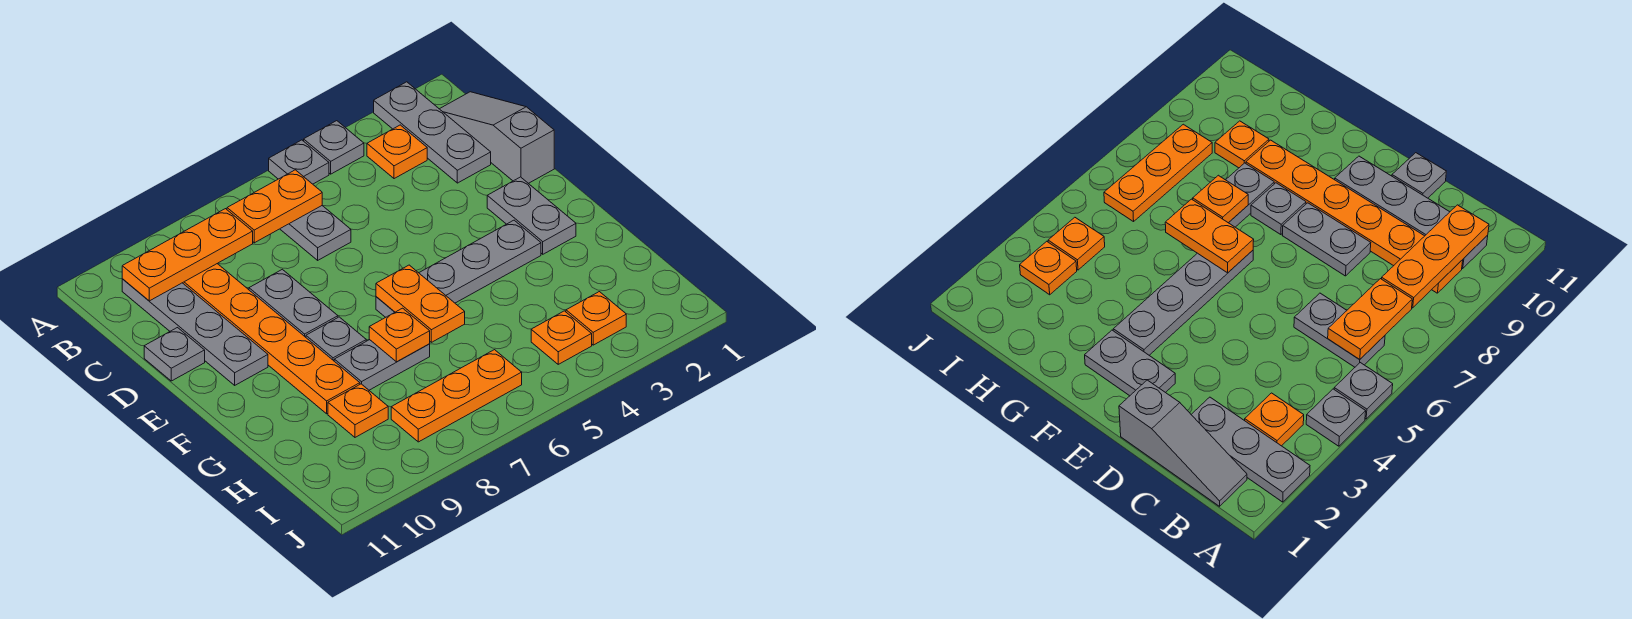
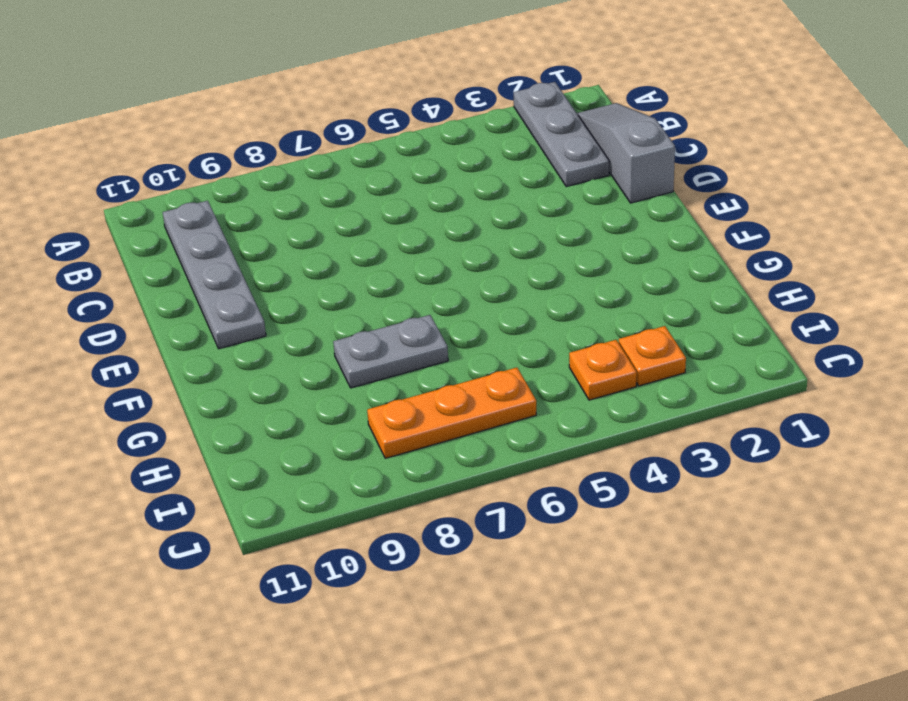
none -> grey 1x1 plate [304,121,364,174]
none -> grey 1x1 plate [269,140,329,184]
none -> orange 1x1 plate [367,125,427,179]

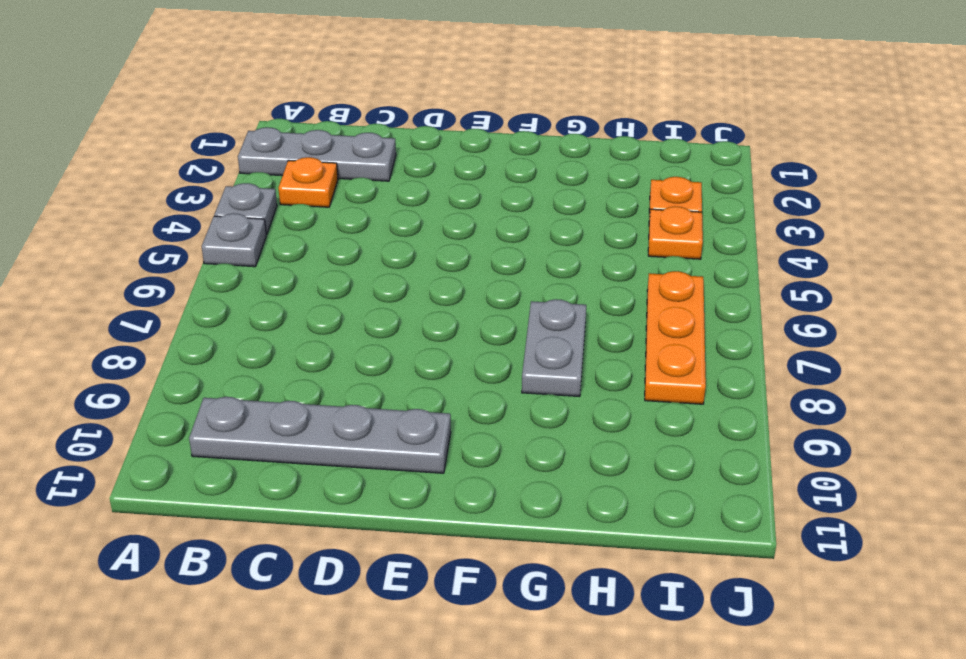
none -> grey 1x3 slope [440,92,554,183]
none -> grey 1x2 plate [280,206,351,260]
none -> orange 1x6 plate [183,264,360,414]

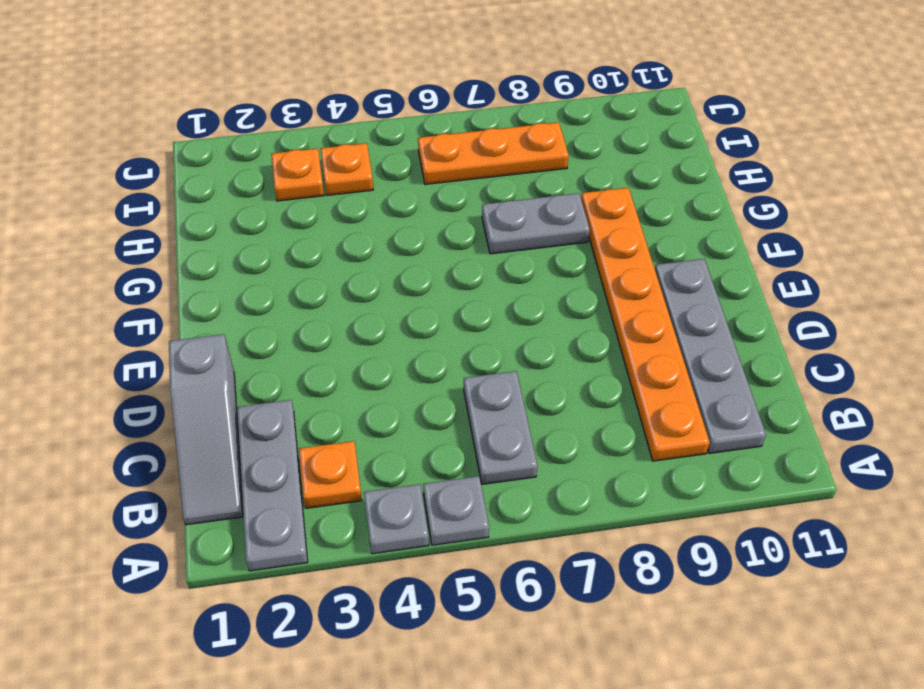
none -> grey 1x2 plate [249,269,338,337]
none -> grey 1x1 plate [144,328,205,381]
none -> grey 1x2 plate [487,177,576,254]

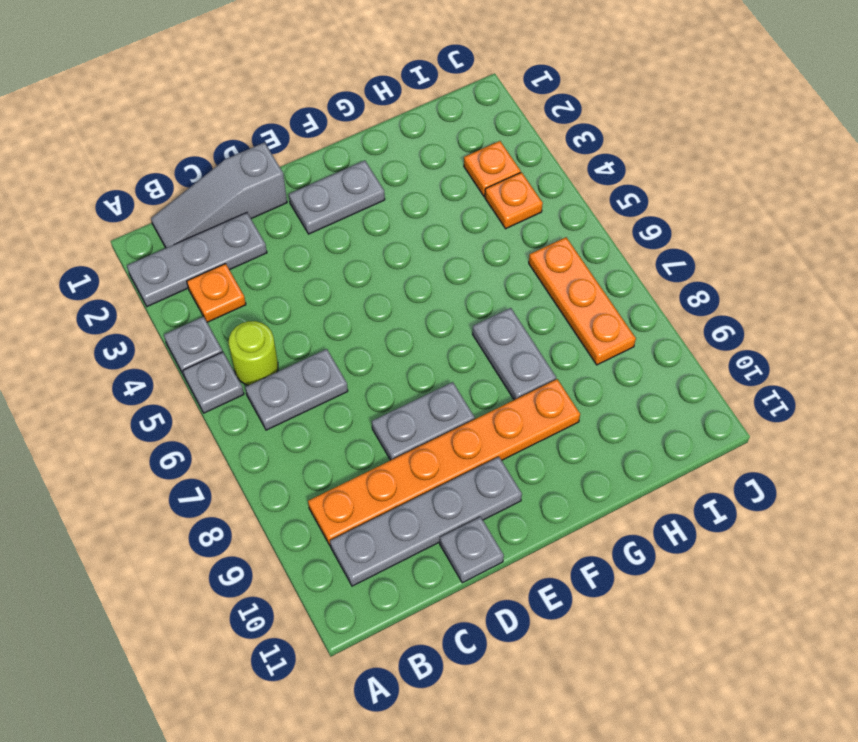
lime 1x1 round brick [229,321,278,385] -> none
none -> grey 1x4 plate [376,220,541,317]
none -> grey 1x1 plate [306,317,366,361]
none -> orange 1x1 plate [328,384,388,437]

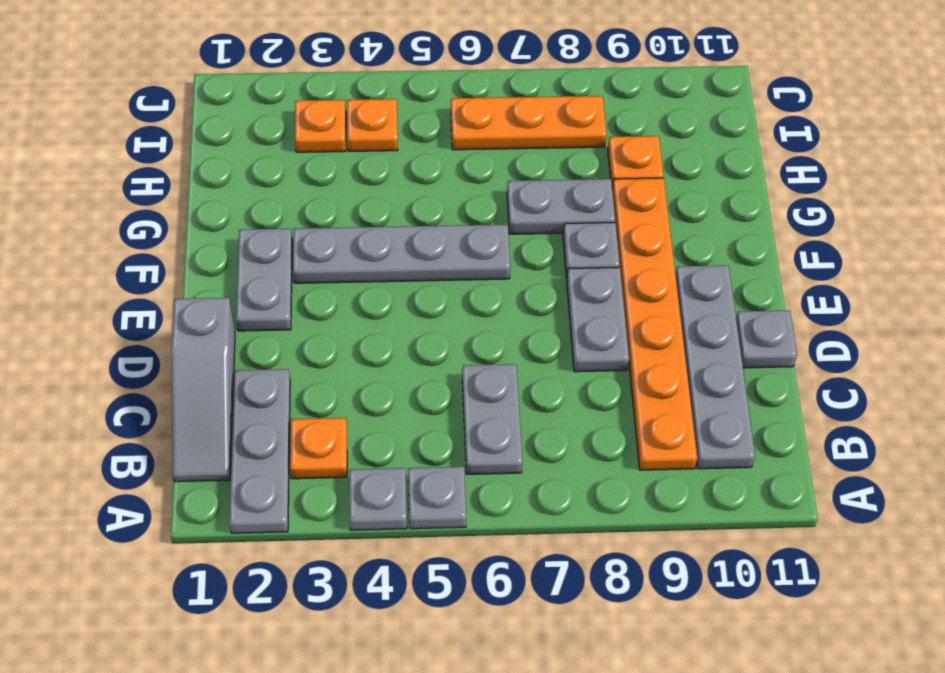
none -> orange 1x2 plate [227,170,322,243]
none -> orange 1x3 plate [122,209,253,301]
none -> orange 1x2 plate [376,265,465,342]

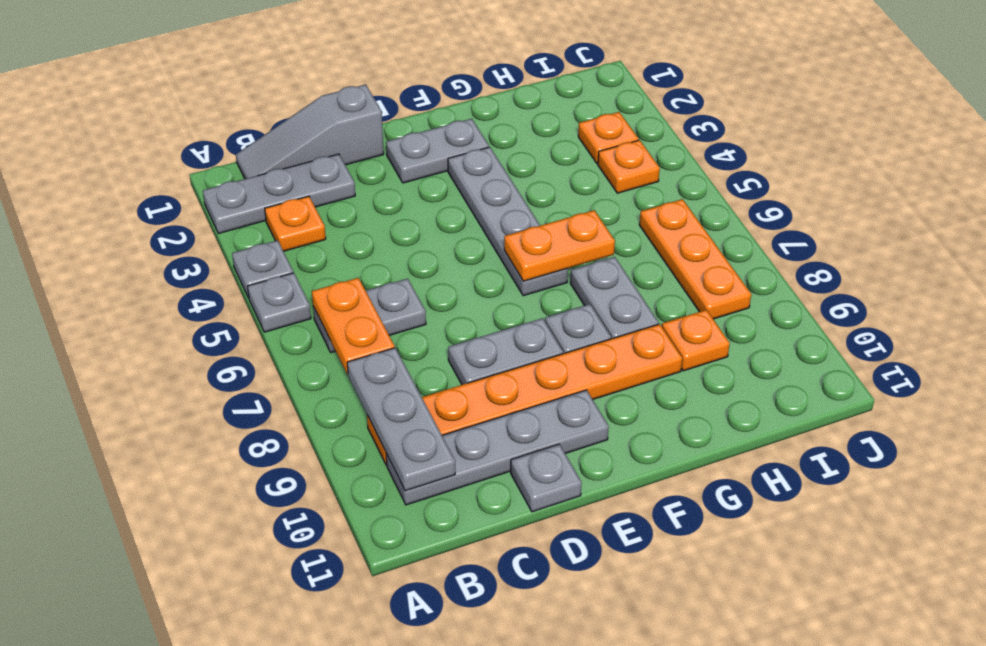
grey 1x3 plate [347,348,455,491] -> orange 1x3 plate [122,209,253,301]
none -> orange 1x1 plate [369,308,430,362]

